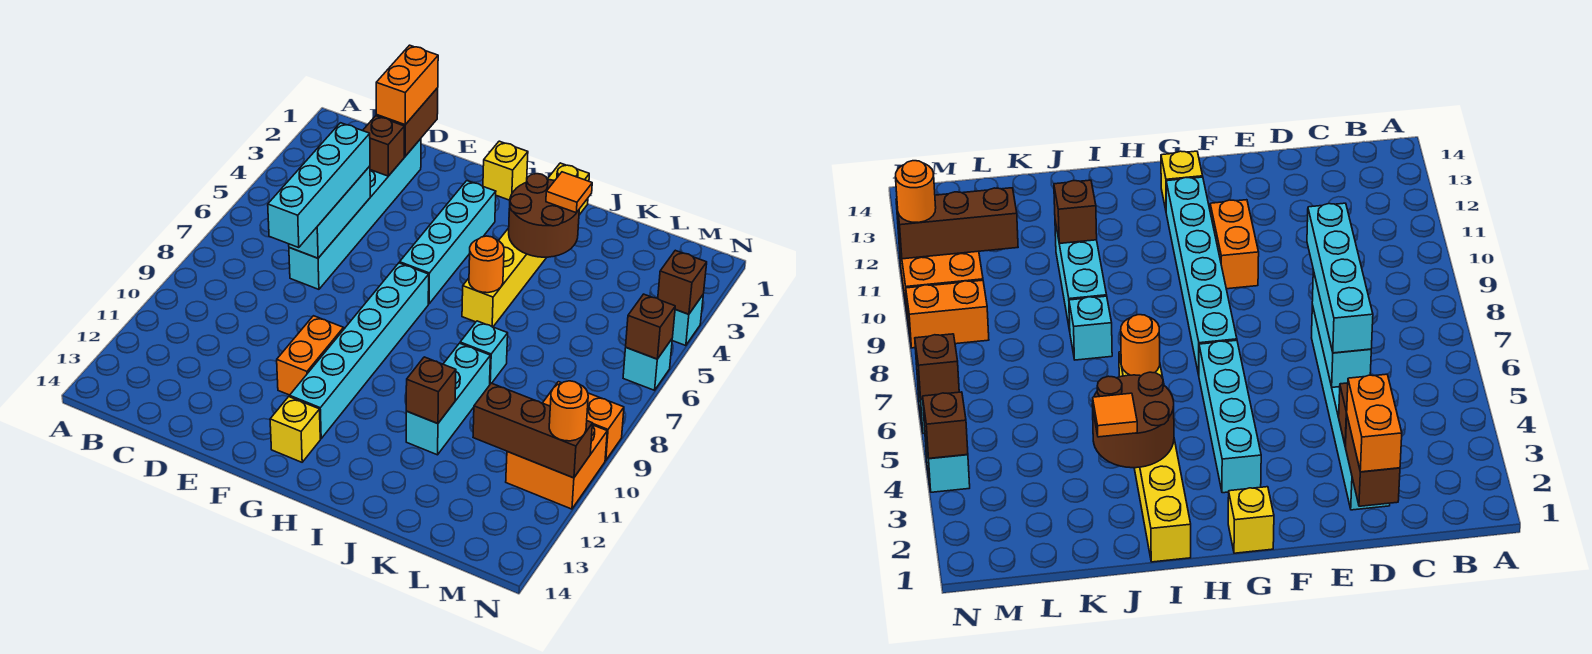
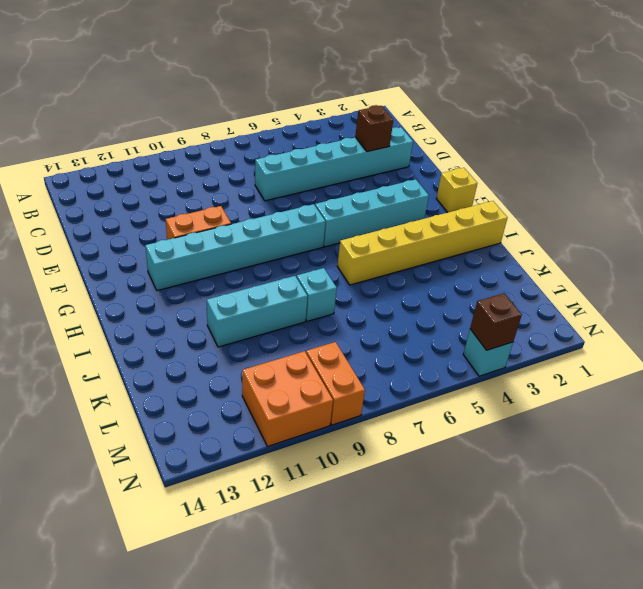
none -> yellow 1x1 brick [270,397,320,462]
none -> cyan 1x1 brick [623,339,672,390]
none -> brown 1x2 brick [376,88,438,156]

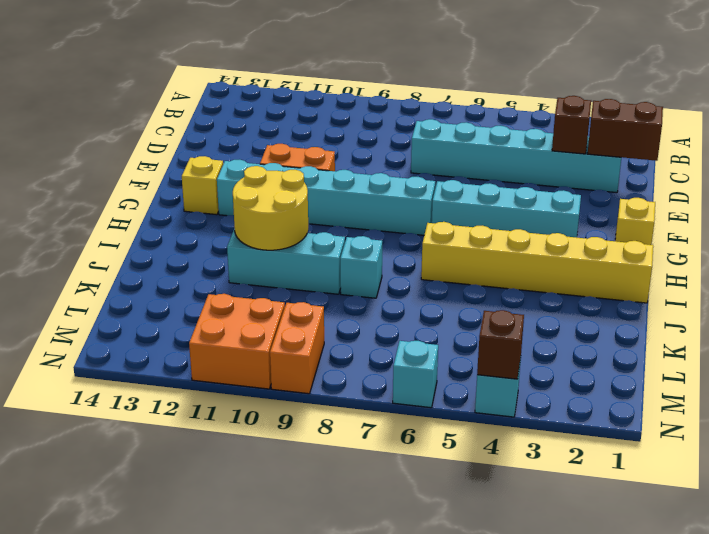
yellow 2x2 round brick [233,166,308,250] -> brown 1x1 brick [406,357,456,424]
none -> cyan 1x3 brick [289,166,370,258]
none -> brown 2x2 round brick [509,174,579,257]
none -> orange 1x1 round brick [469,236,504,293]

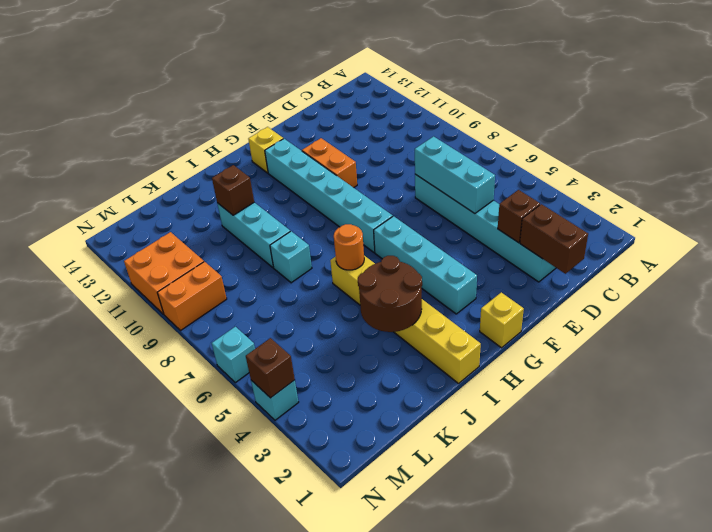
none -> brown 1x3 brick [473,383,593,478]
none -> brown 1x1 brick [626,294,675,359]
none -> orange 1x2 brick [376,45,438,125]

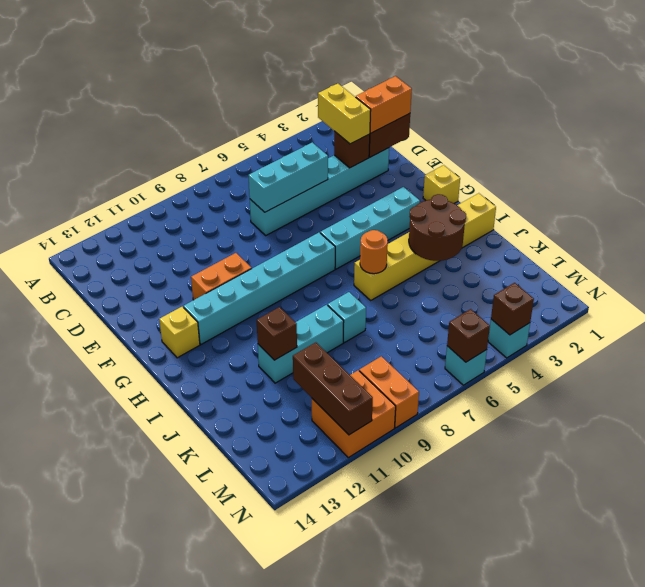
yellow 1x2 brick [318,84,371,144] -> none
none -> cyan 1x4 brick [268,123,370,248]
none -> orange 1x1 tile [546,172,592,213]
none -> orange 1x1 round brick [549,381,588,441]

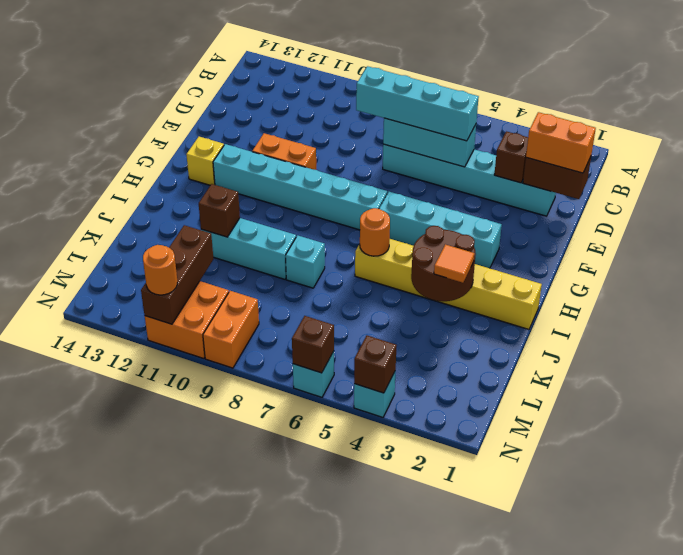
none -> yellow 1x1 brick [483,141,528,200]

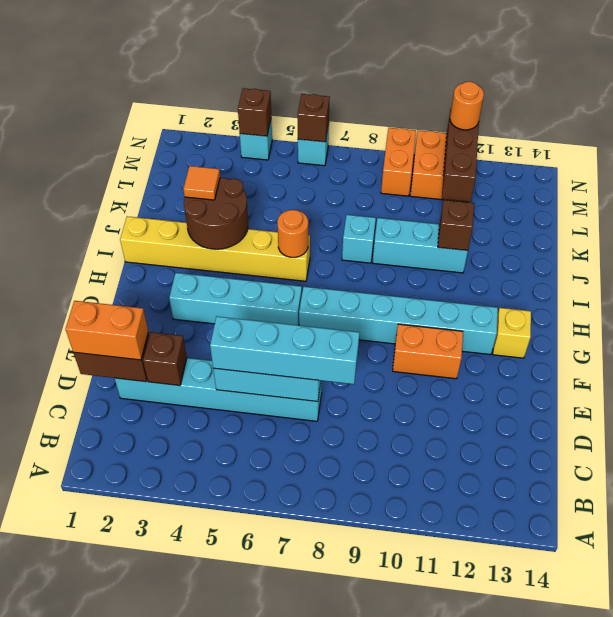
none -> yellow 1x1 brick [483,141,528,200]

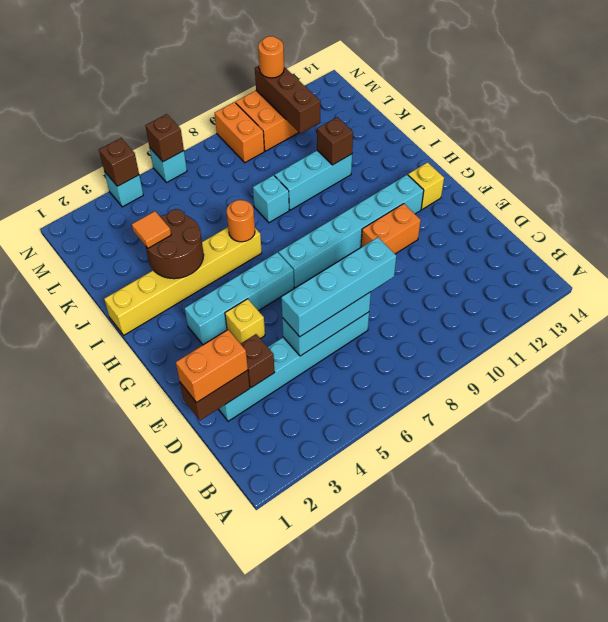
yellow 1x1 brick [225,299,265,344] -> yellow 1x1 brick moved to [483,141,528,200]

